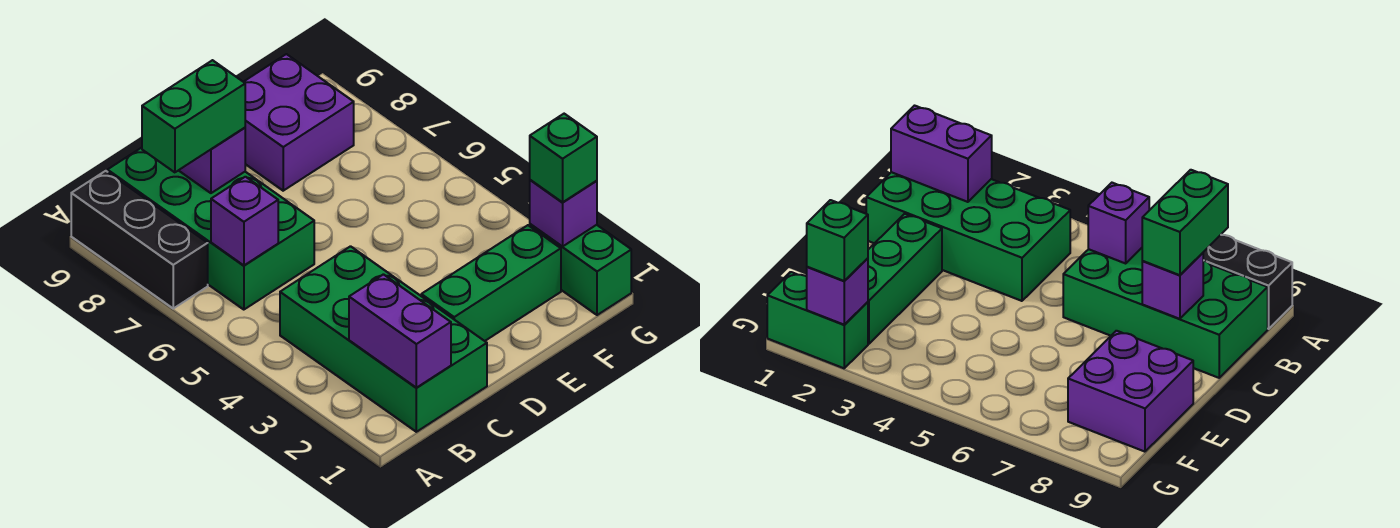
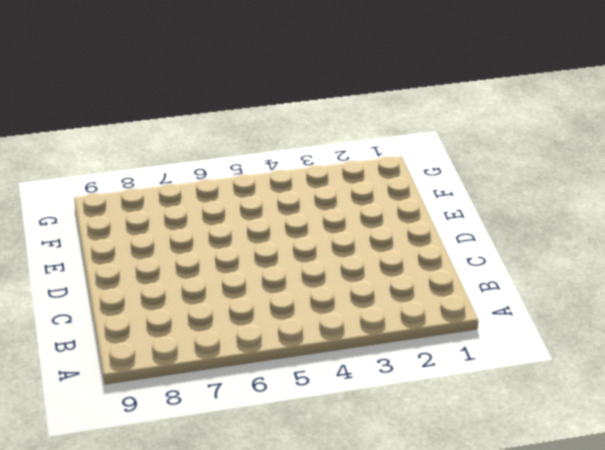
none -> black 1x3 brick [71,171,208,308]
none -> green 2x4 brick [280,246,487,432]
none -> green 2x4 brick [108,148,314,310]

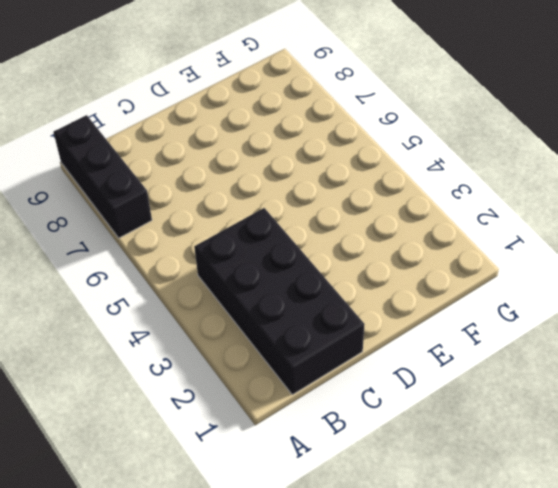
black 2x4 brick [194,208,365,395] -> green 2x4 brick [280,246,487,432]
none -> green 2x4 brick [108,148,314,310]
none -> green 1x3 brick [421,225,561,341]
none -> purple 2x2 brick [244,54,354,191]

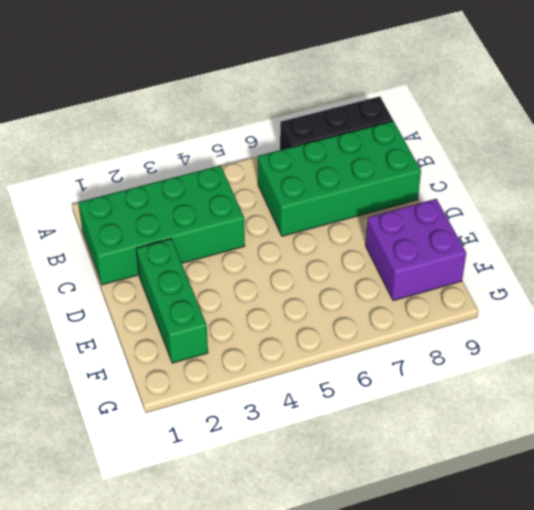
none -> green 1x2 brick [530,224,631,315]
none -> purple 1x2 brick [349,274,451,388]
none -> purple 1x1 brick [211,177,278,265]

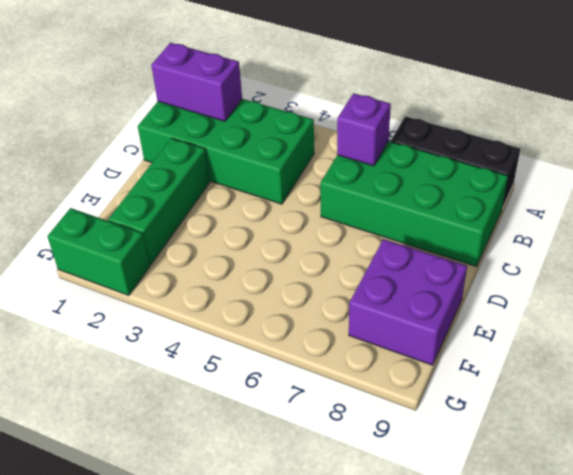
none -> purple 1x1 brick [179,128,245,193]
none -> purple 1x1 brick [530,180,597,246]
none -> green 1x2 brick [142,60,245,172]

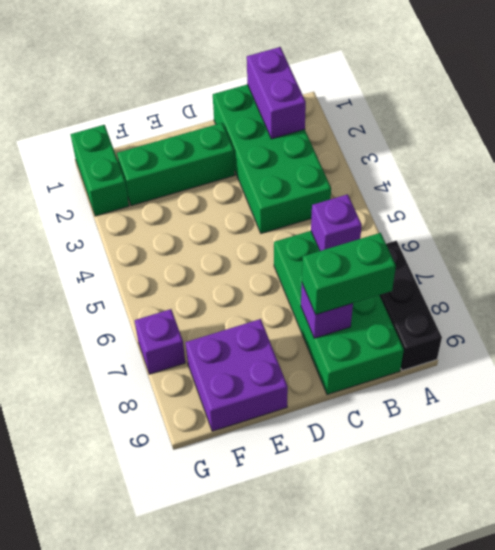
purple 1x1 brick [135,309,185,374] -> purple 1x1 brick moved to [530,180,597,246]
none -> green 1x1 brick [530,114,597,202]

